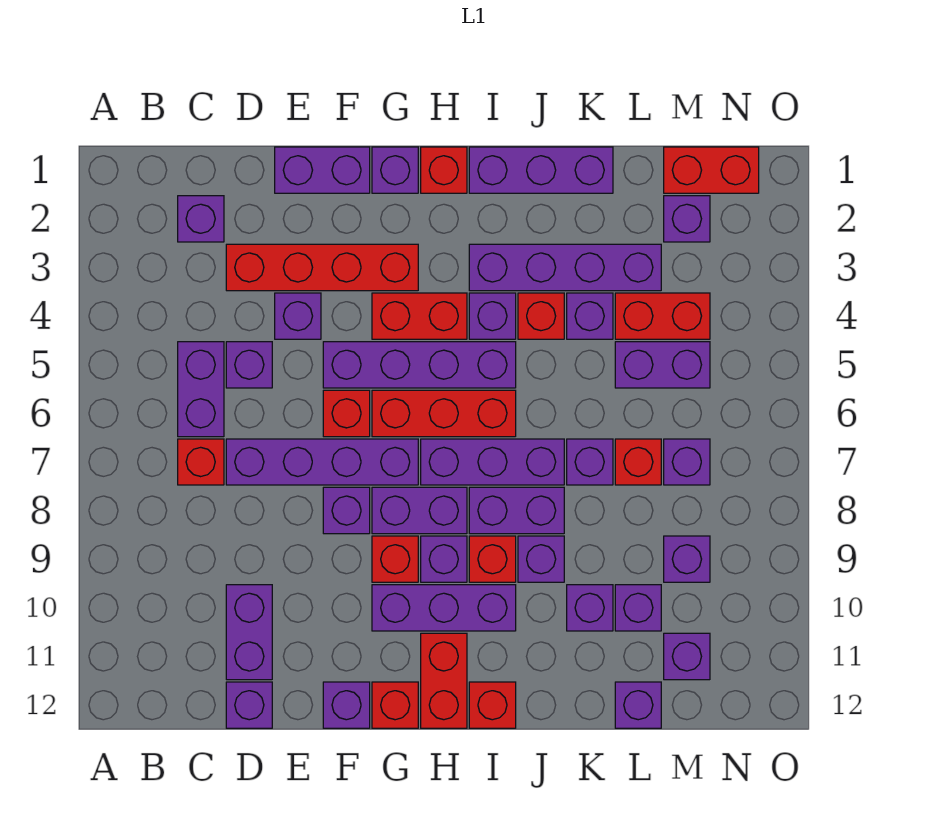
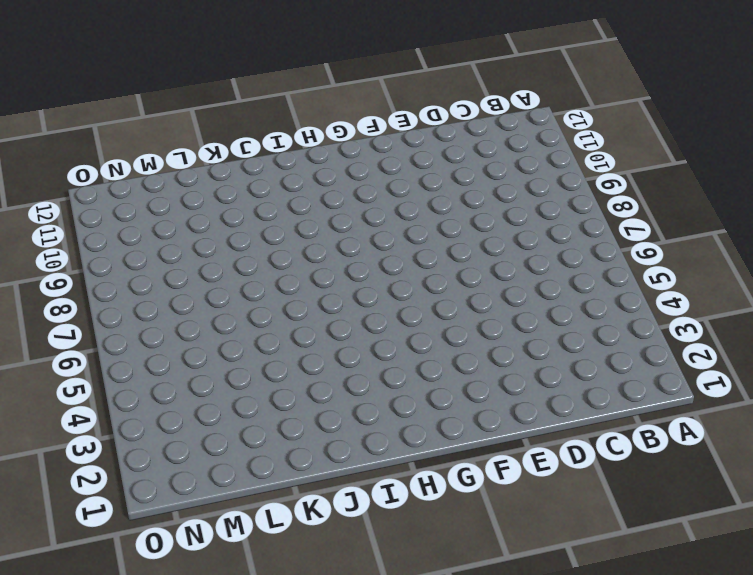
none -> purple 1x1 brick [178,196,224,242]
none -> purple 1x2 brick [178,342,224,437]
none -> red 1x1 brick [178,439,224,485]
none -> red 1x4 brick [226,244,418,291]

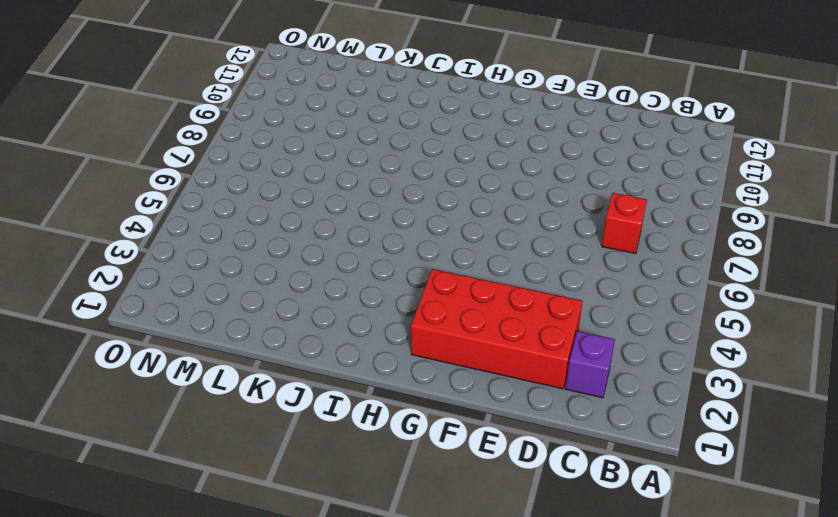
red 2x4 brick [411,269,583,389] -> red 1x4 brick [226,244,418,291]
none -> purple 1x2 brick [178,342,224,437]
none -> purple 1x1 brick [226,342,272,388]
none -> purple 1x4 brick [226,439,418,485]
none -> purple 1x2 brick [226,585,272,680]

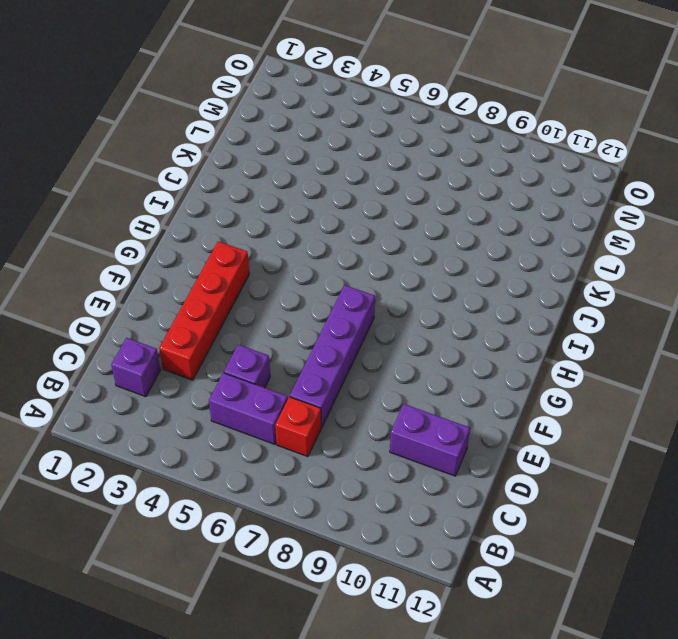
none -> purple 1x1 brick [226,682,272,728]
none -> purple 1x2 brick [275,147,370,193]
none -> purple 1x1 brick [275,293,321,339]
none -> purple 1x4 brick [323,342,516,388]

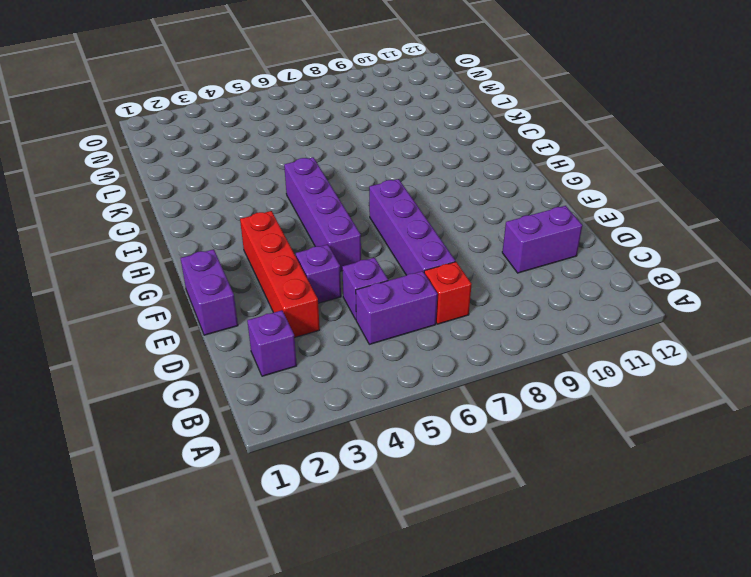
none -> purple 1x1 brick [226,682,272,728]
none -> red 1x1 brick [323,390,370,437]
none -> purple 1x1 brick [323,487,370,534]
none -> purple 1x1 brick [323,682,370,728]

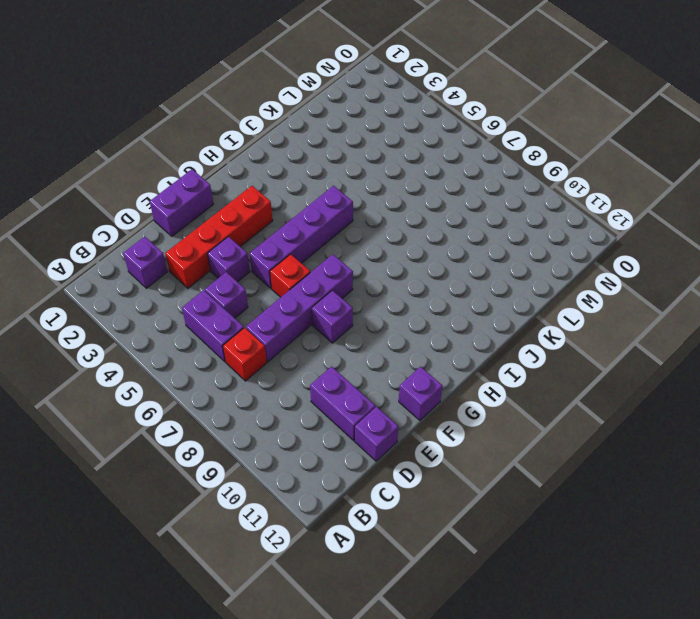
none -> purple 1x1 brick [372,147,418,193]
none -> red 1x2 brick [372,293,467,339]
none -> red 1x3 brick [372,390,516,437]
none -> purple 1x2 brick [372,487,467,534]

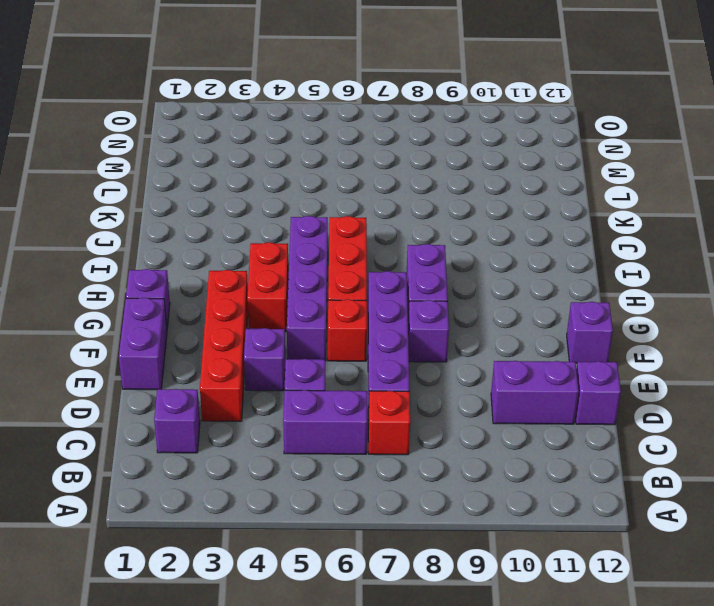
none -> red 1x1 brick [372,536,418,582]
none -> purple 1x3 brick [372,585,516,631]
none -> red 1x1 brick [372,682,418,728]
none -> red 1x1 brick [421,147,467,193]

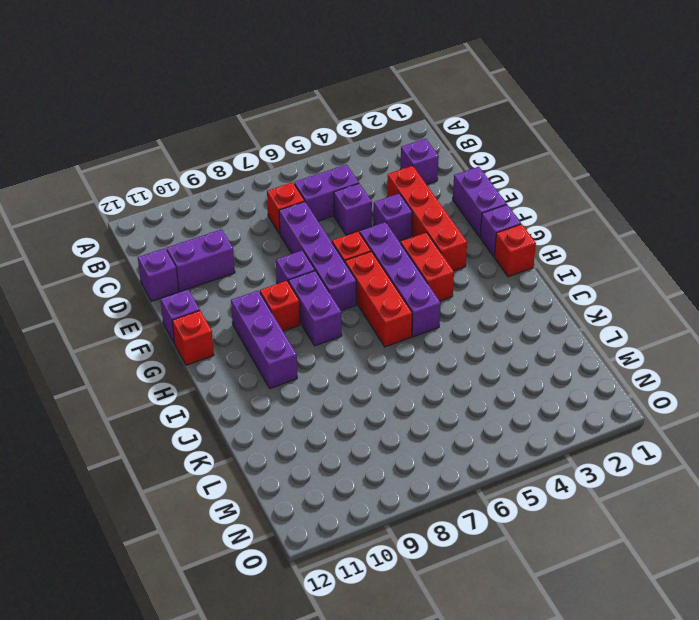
none -> purple 1x3 brick [421,439,564,485]
none -> purple 1x1 brick [421,536,467,582]
none -> red 1x2 brick [421,633,467,728]
none -> purple 1x3 brick [469,147,613,193]

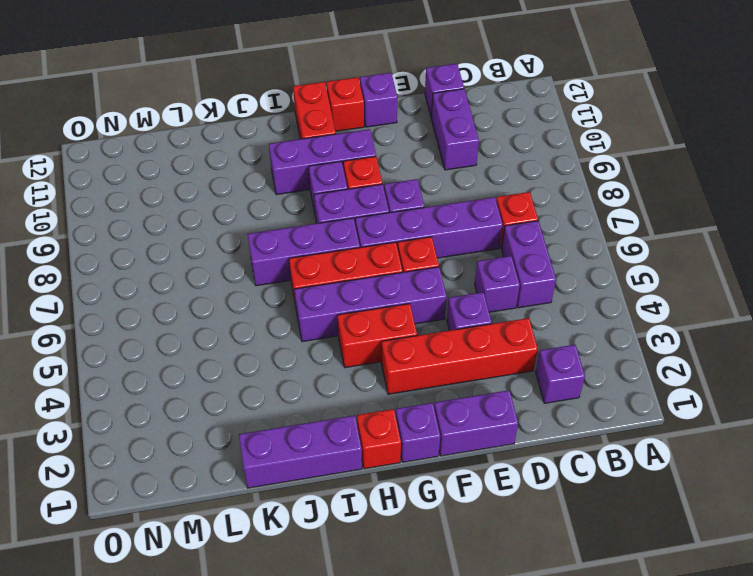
none -> purple 1x4 brick [469,244,661,291]
none -> purple 1x1 brick [469,293,516,339]
none -> purple 1x2 brick [469,487,564,534]
none -> red 1x1 brick [469,536,516,582]

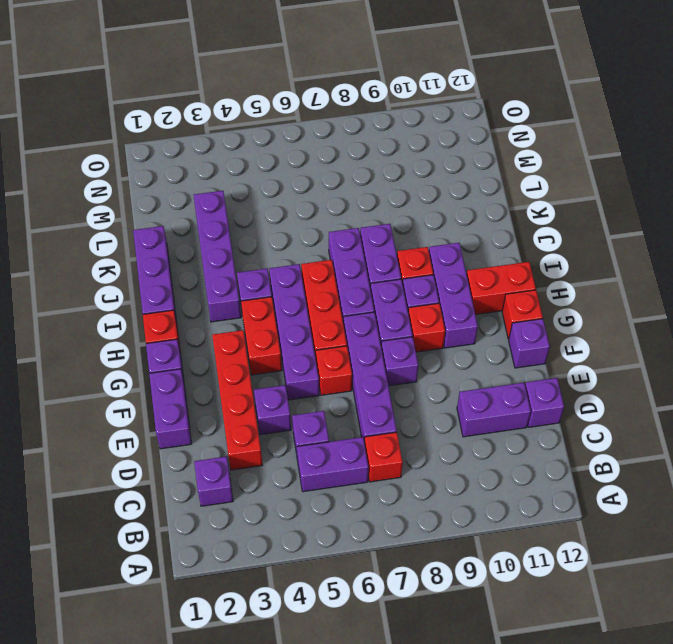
none -> red 1x1 brick [469,682,516,728]
none -> red 1x1 brick [518,293,564,339]
none -> purple 1x1 brick [518,536,564,582]
none -> purple 1x1 brick [567,293,613,339]

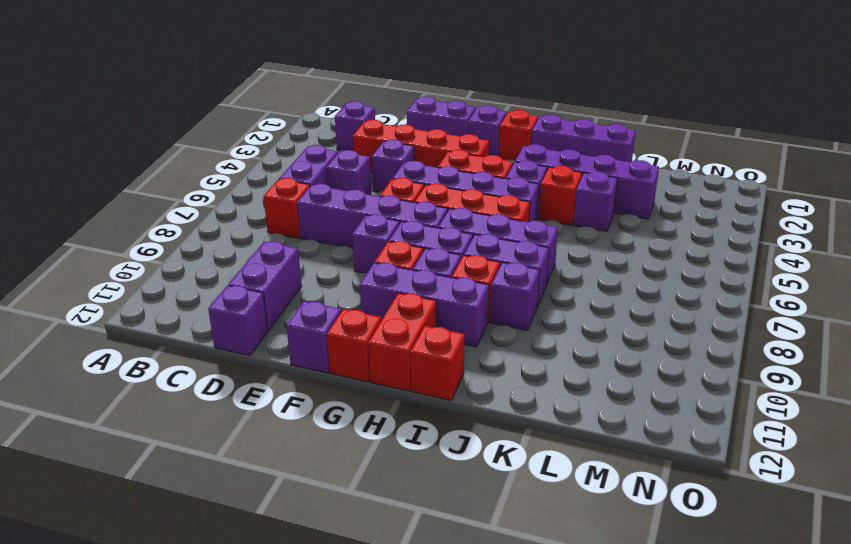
none -> purple 1x1 brick [567,439,613,485]
none -> purple 1x1 brick [567,585,613,631]
none -> red 1x2 brick [615,293,710,339]
none -> purple 1x2 brick [615,342,710,388]

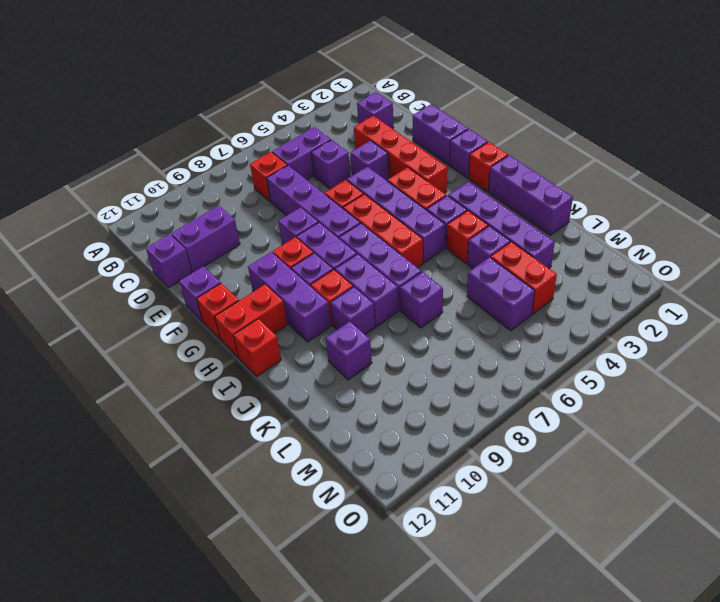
none -> red 1x1 brick [615,439,661,485]
none -> purple 1x1 brick [615,585,661,631]
none -> purple 1x1 brick [615,682,661,728]
none -> red 1x2 brick [664,147,759,193]

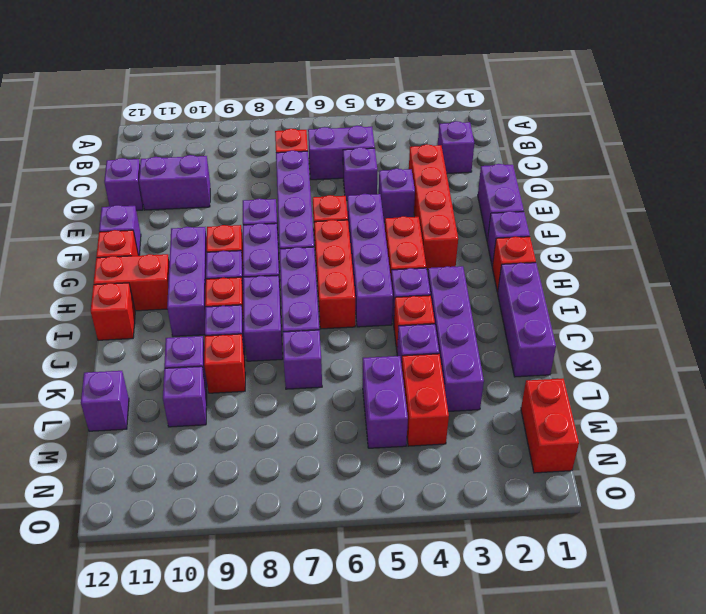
red 1x1 brick [204,334,245,393] -> red 1x1 brick moved to [615,439,661,485]
none -> purple 1x1 brick [664,196,710,242]
none -> purple 1x1 brick [664,439,710,485]
none -> purple 1x1 brick [664,536,710,582]
none -> purple 1x1 brick [664,633,710,680]

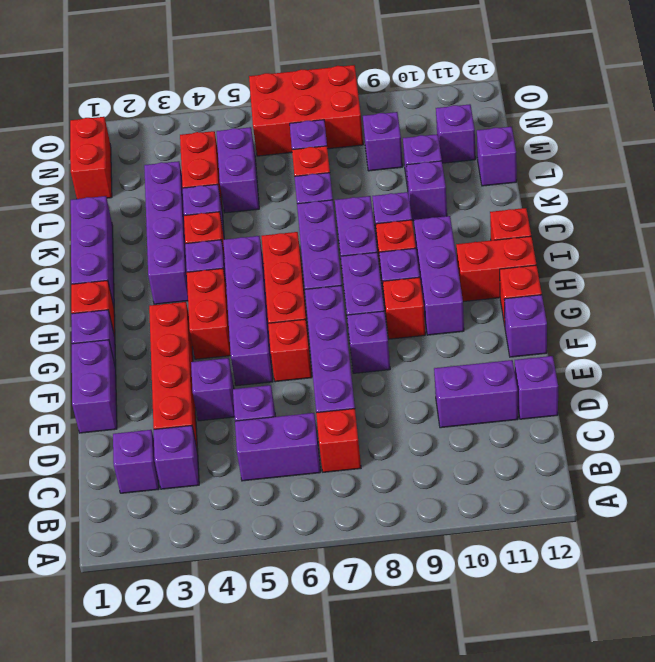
purple 1x1 brick [154,426,199,489] -> purple 1x1 brick moved to [664,196,710,242]
red 2x3 brick [249,65,363,156] -> none

